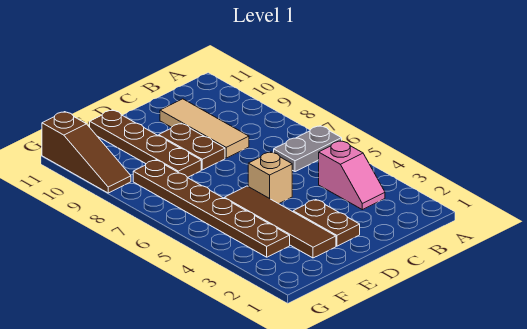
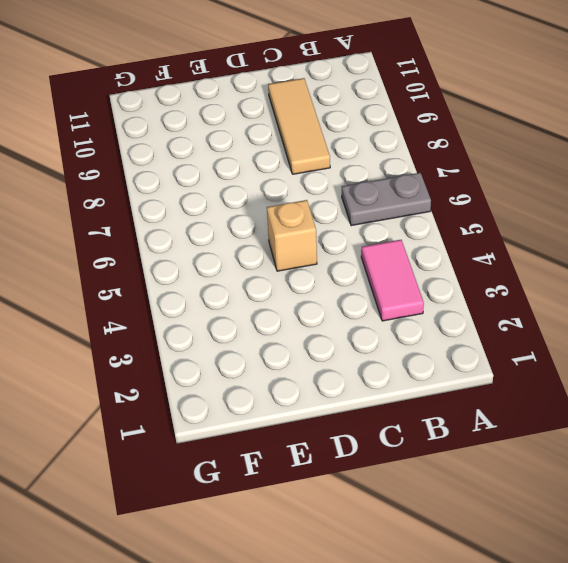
pink 1x2 tile [361,240,424,321] -> pink 1x2 slope [319,141,385,210]
none -> brown 1x2 plate [293,200,360,246]
none -> brown 1x2 plate [159,123,225,170]

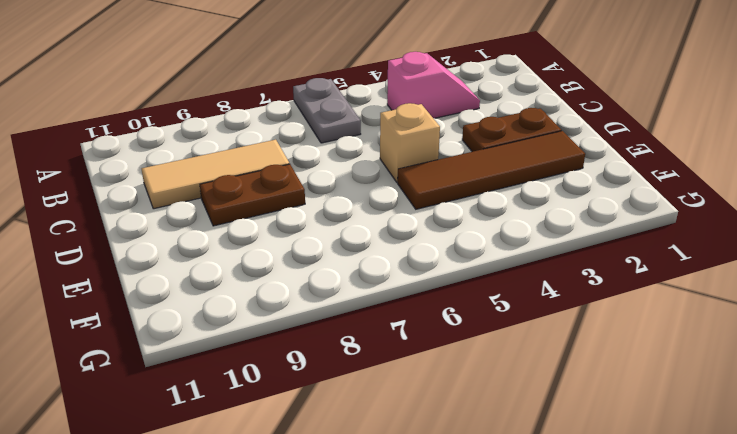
none -> brown 1x4 plate [90,110,201,178]
none -> brown 1x6 plate [133,160,290,257]

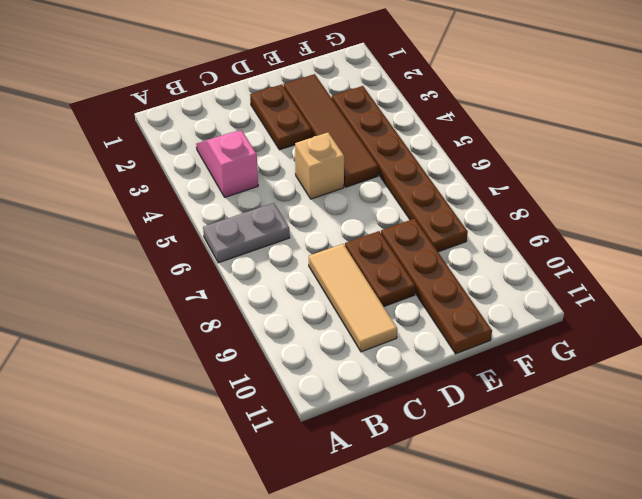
none -> brown 1x3 slope [42,112,131,193]

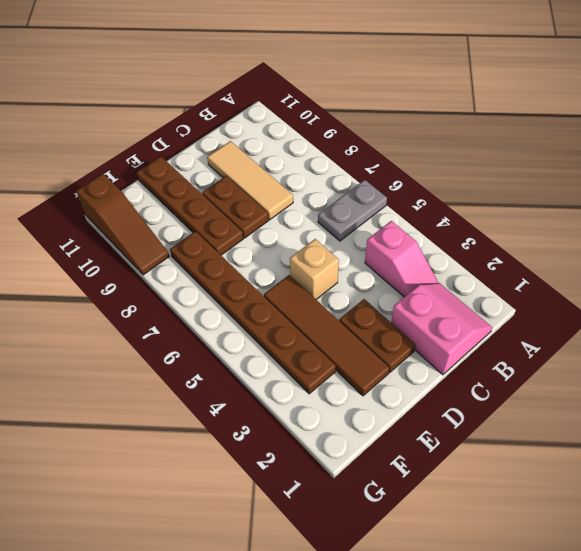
pink 2x2 slope [391,283,492,375] -> none

